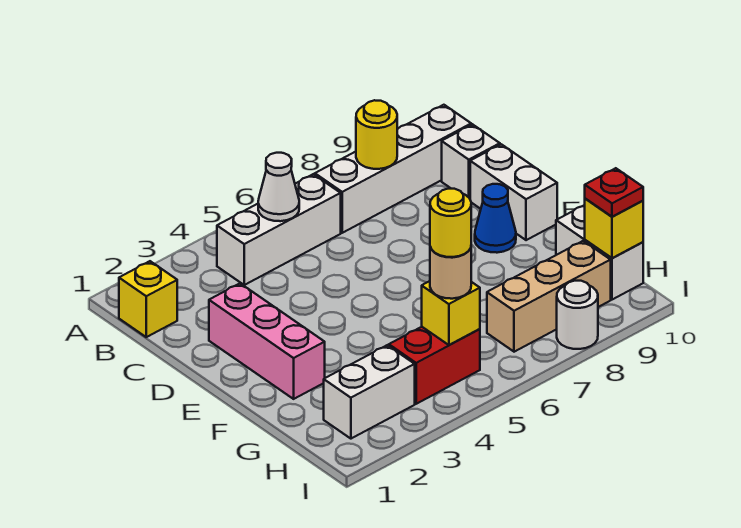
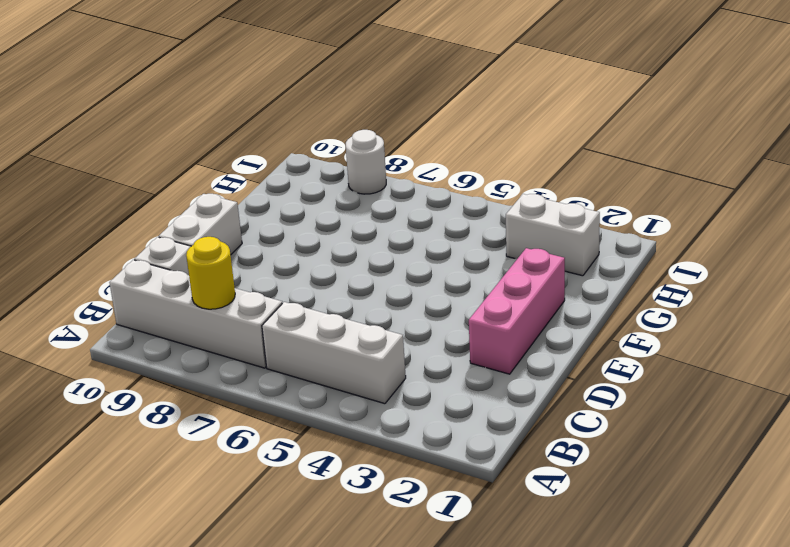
none -> yellow 1x1 brick [119,261,177,337]
none -> blue 1x1 cone [475,184,516,253]
none -> white 1x2 brick [556,205,643,300]

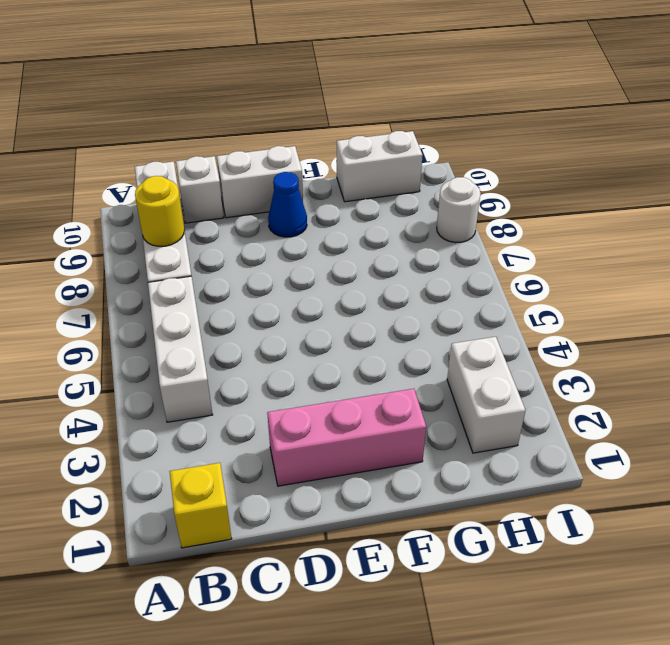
none -> red 1x2 brick [389,327,480,404]
none -> tan 1x3 brick [487,241,611,352]
none -> white 1x1 cone [258,153,299,221]

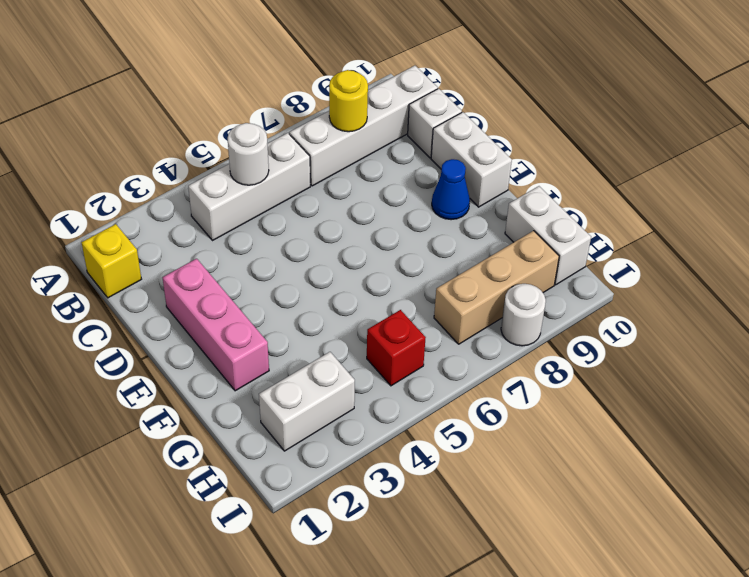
white 1x1 round brick [228,123,269,185] -> white 1x1 cone [258,153,299,221]
red 1x1 brick [367,310,426,386] -> red 1x2 brick [389,327,480,404]
none -> yellow 1x1 brick [422,281,480,345]
none -> yellow 1x1 brick [585,199,643,258]
none -> tan 1x1 round brick [430,247,471,299]

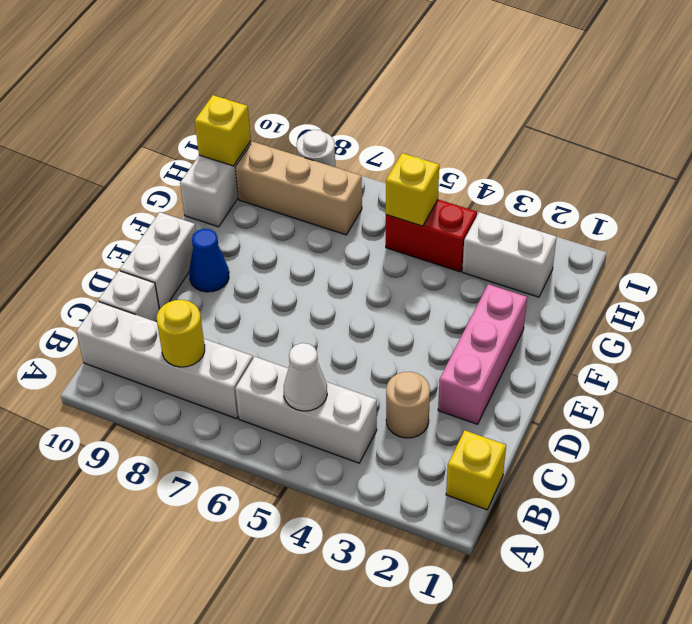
tan 1x1 round brick [386,372,430,438] -> tan 1x1 round brick moved to [430,247,471,299]
none -> red 1x1 plate [585,168,643,217]
none -> yellow 1x1 round brick [430,189,471,257]

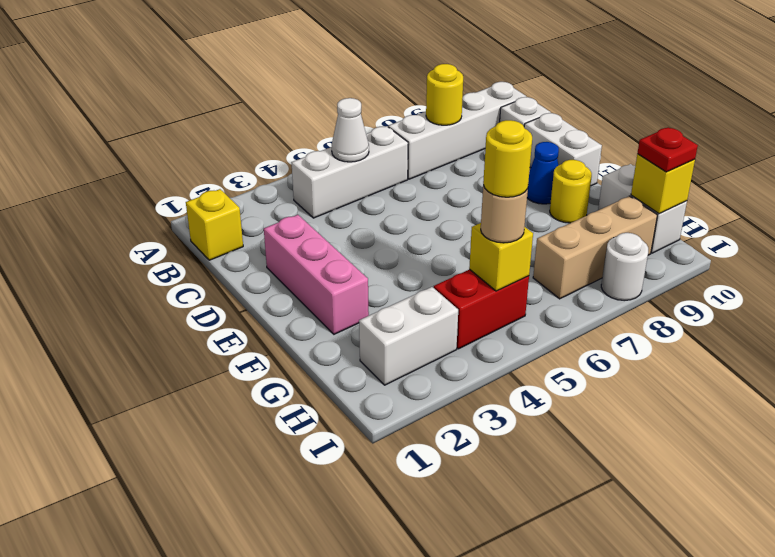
yellow 1x1 round brick [550,160,592,223] -> none

